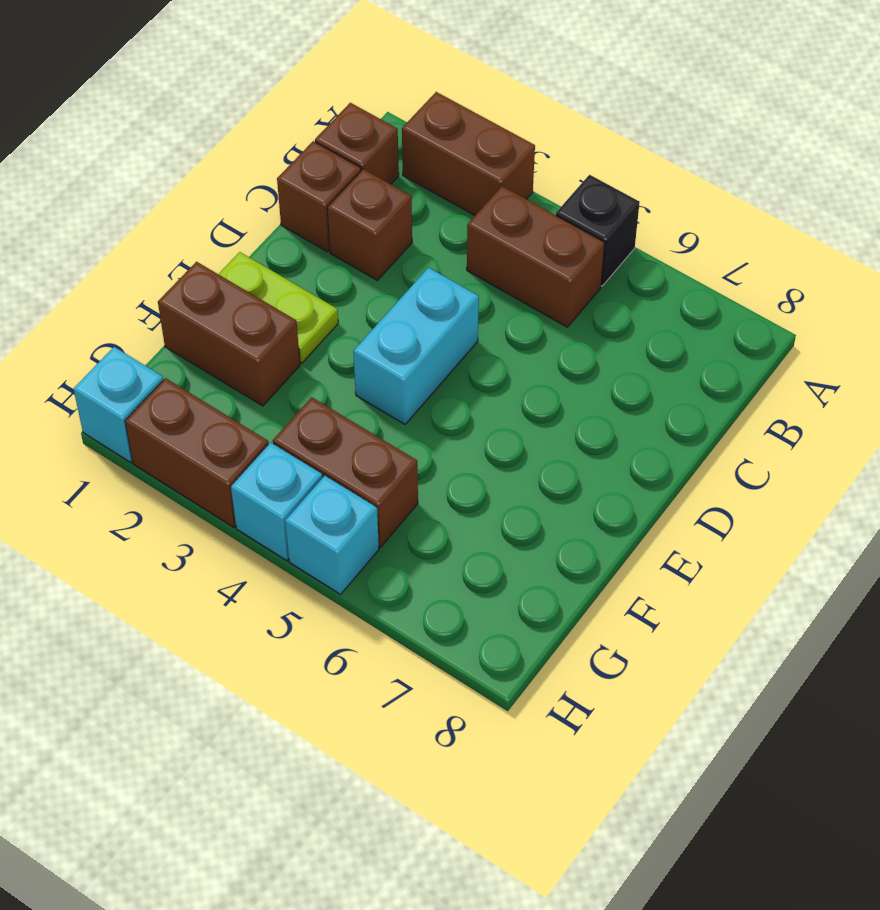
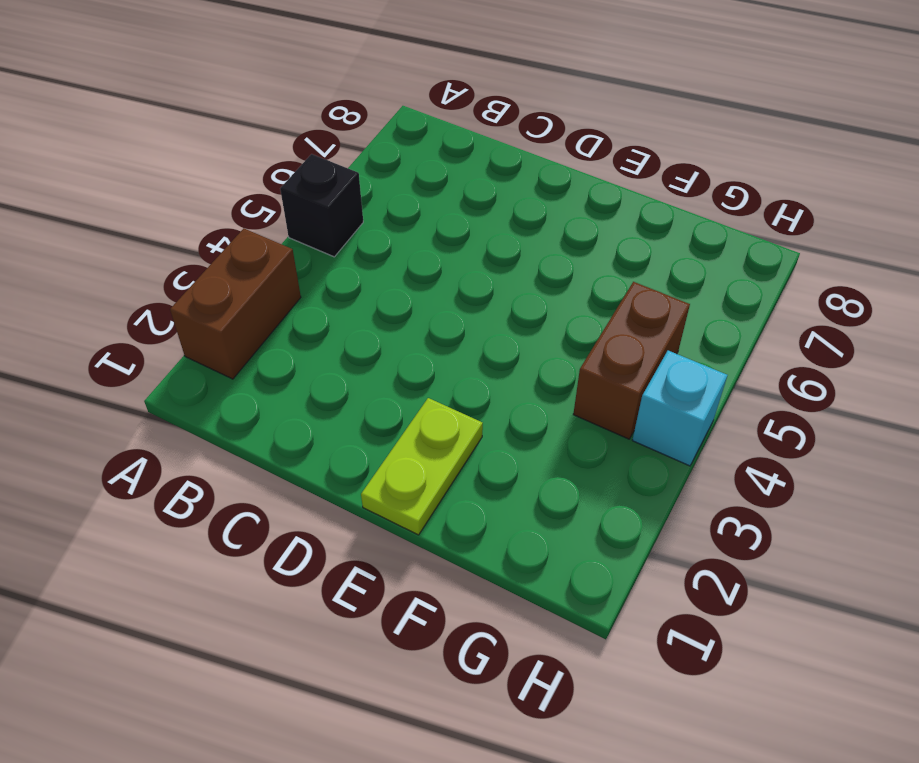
none -> brown 1x1 brick [315,103,399,184]
none -> brown 1x2 brick [467,186,605,327]
none -> brown 1x1 brick [277,141,361,252]

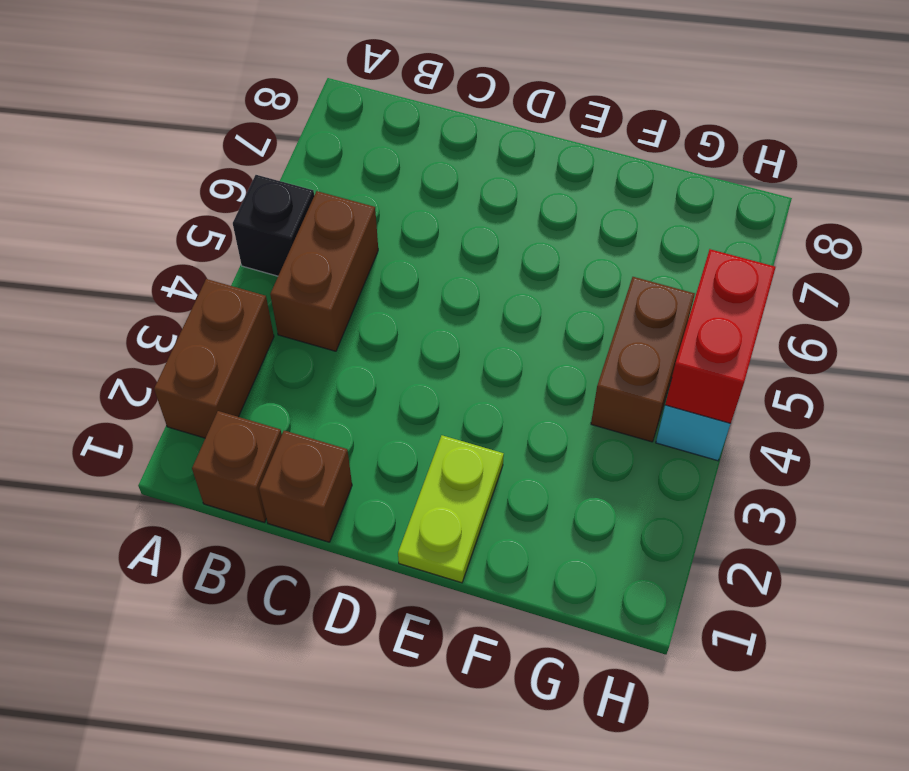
red 1x2 brick [665,249,776,423] -> none
none -> brown 1x1 brick [327,169,412,280]
none -> cyan 1x2 brick [353,268,479,424]
none -> brown 1x2 brick [158,262,300,406]

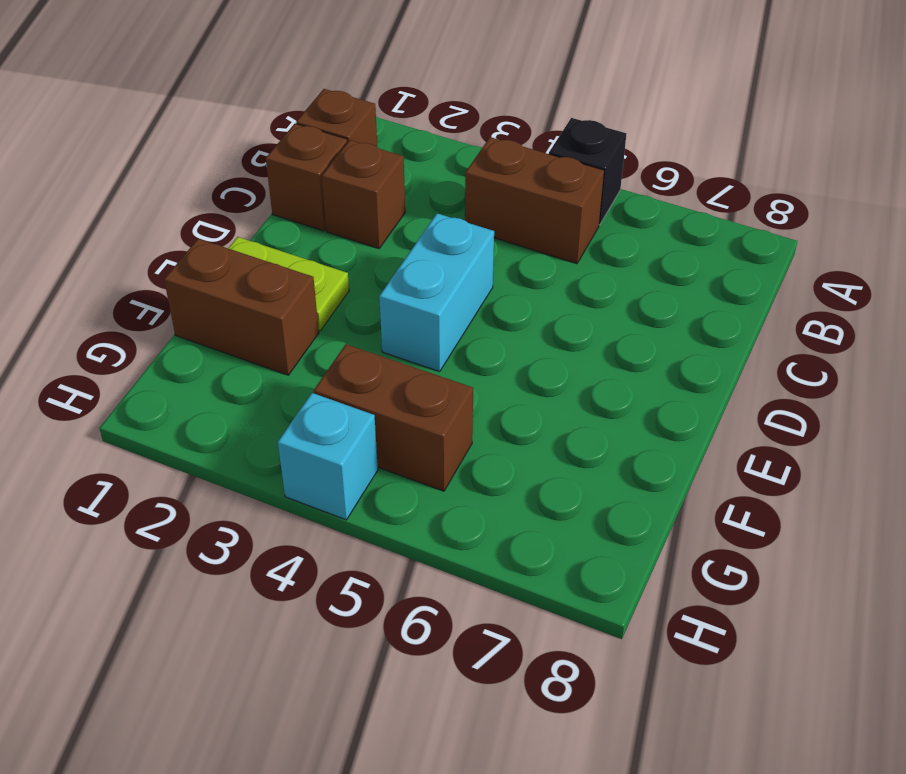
none -> brown 1x2 brick [402,92,535,215]
none -> cyan 1x1 brick [73,347,163,462]
none -> brown 1x2 brick [125,378,269,527]

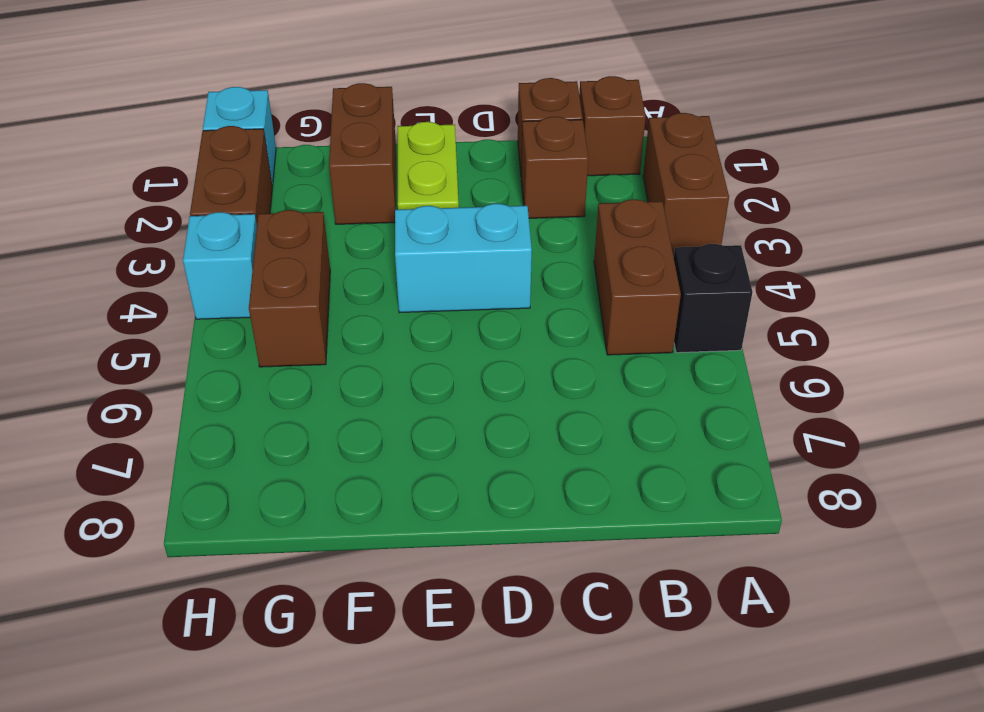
none -> cyan 1x1 brick [285,476,379,594]

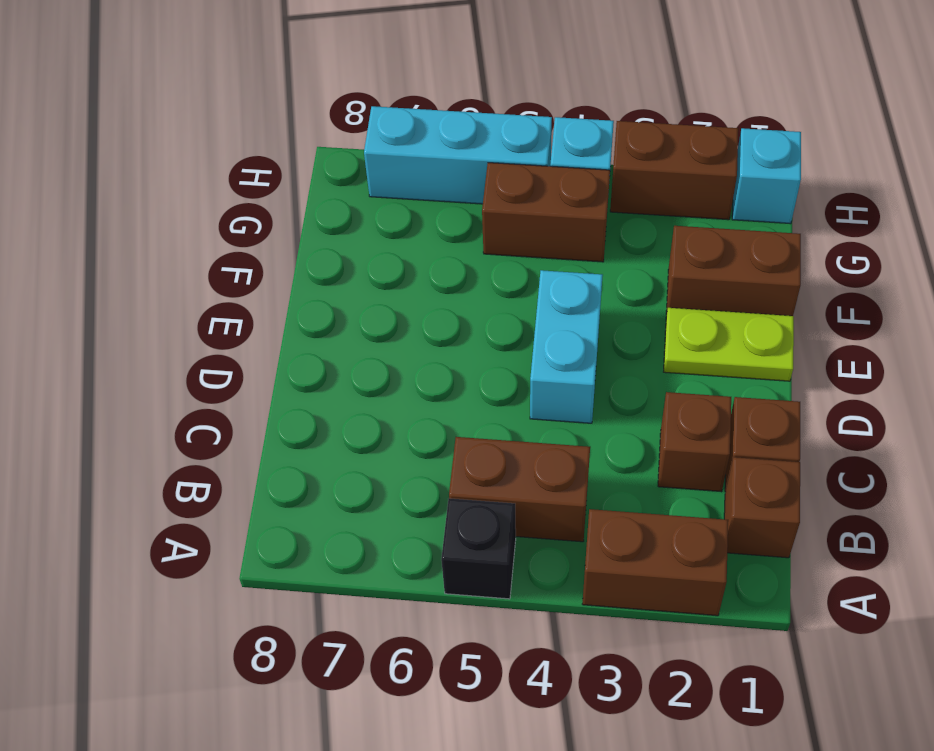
cyan 1x3 brick [364,106,552,204] -> cyan 1x1 brick [285,476,379,594]

